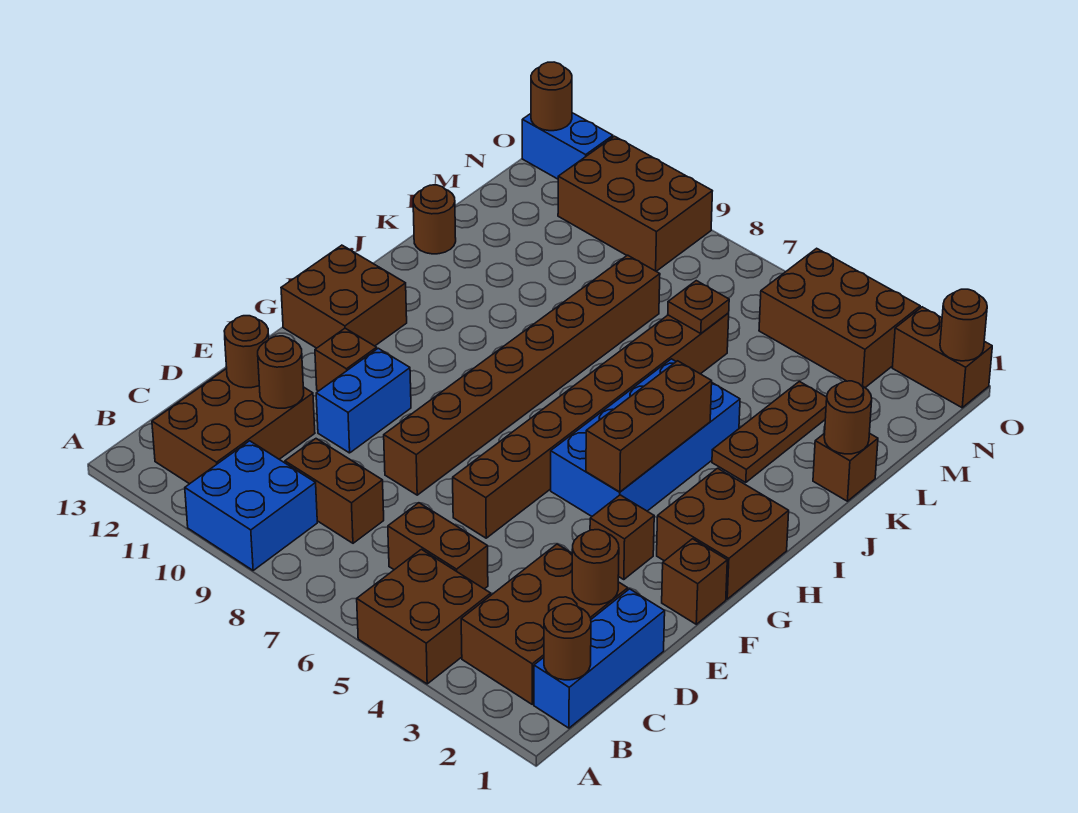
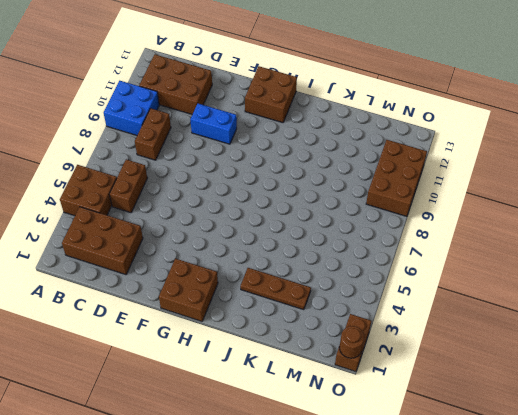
none -> blue 1x3 brick [534,589,665,728]
none -> brown 1x8 brick [453,313,729,538]
none -> brown 1x8 brick [384,255,660,495]
none -> brown 1x1 brick [662,539,727,624]

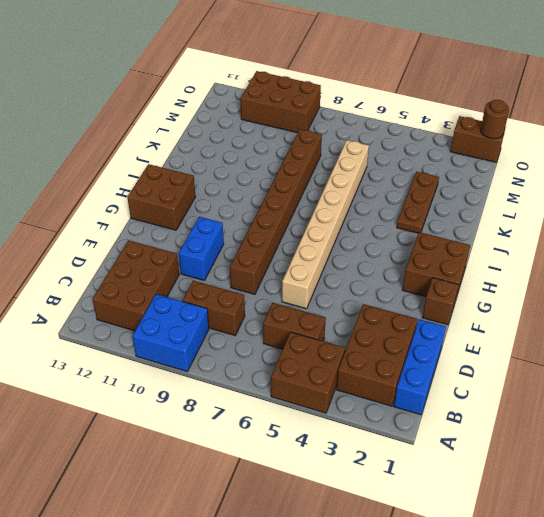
tan 1x8 brick [282,140,369,309] -> brown 1x8 brick [453,313,729,538]
none -> brown 1x1 brick [590,495,654,580]
none -> brown 1x1 brick [315,328,377,391]
none -> blue 2x4 brick [551,359,740,516]
none -> brown 1x1 brick [813,433,878,501]

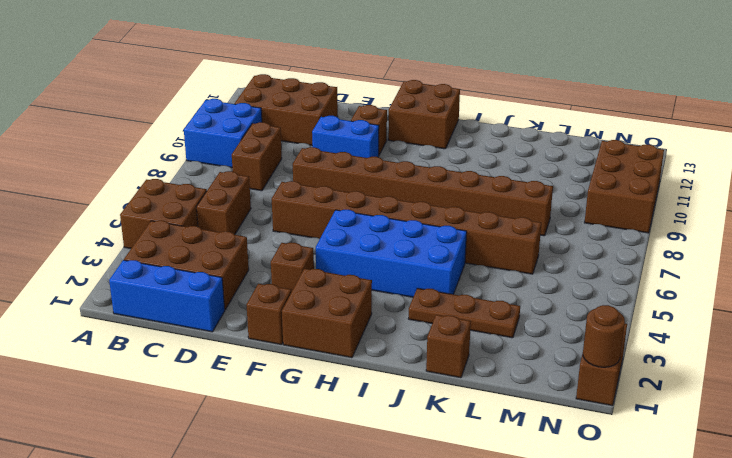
none -> brown 1x1 round brick [413,185,456,254]
none -> brown 2x3 brick [759,248,920,388]
none -> blue 1x2 brick [522,113,613,179]
none -> brown 1x1 round brick [544,604,591,680]

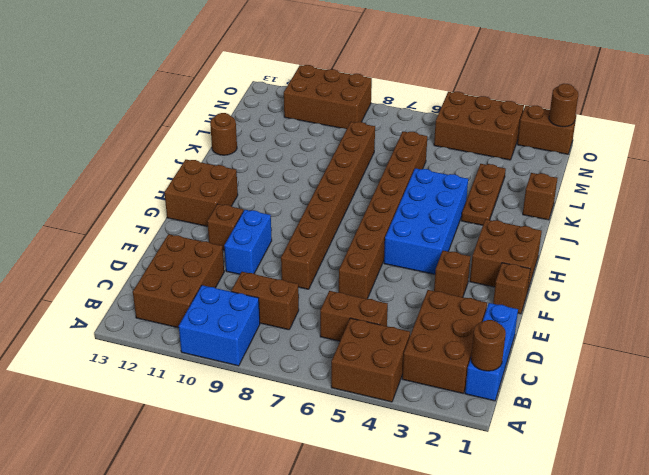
none -> blue 1x2 brick [522,113,613,179]
none -> brown 1x1 round brick [572,530,619,605]
none -> brown 1x1 round brick [258,336,304,408]
none -> brown 1x1 round brick [224,316,269,388]

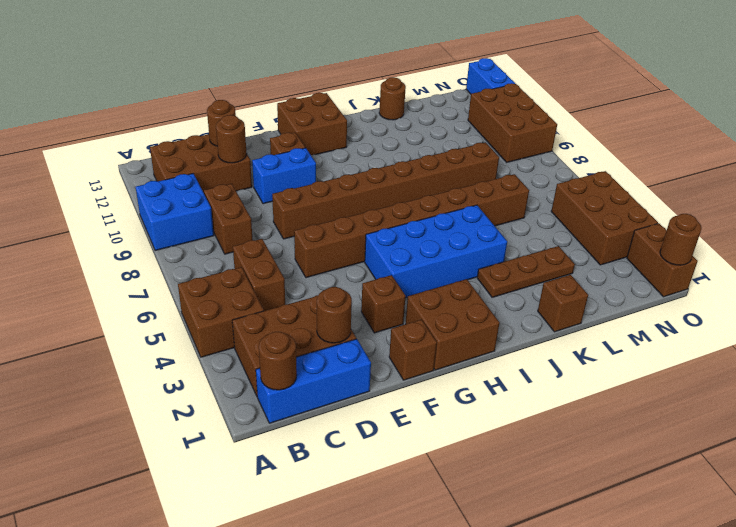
none -> brown 1x3 brick [586,361,712,492]
none -> brown 1x1 round brick [824,381,872,454]
none -> brown 1x1 plate [668,281,729,334]
none -> brown 1x1 round brick [531,62,572,131]

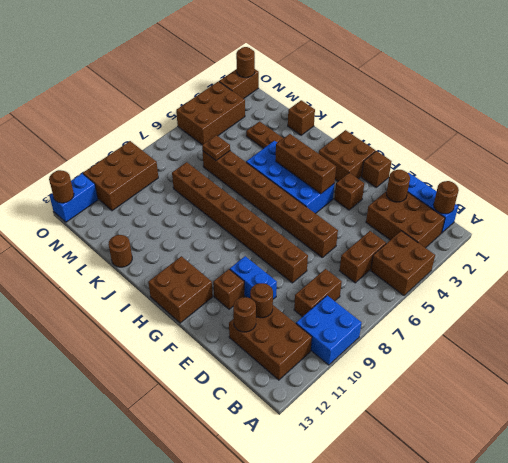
none -> brown 1x1 round brick [824,381,872,454]

